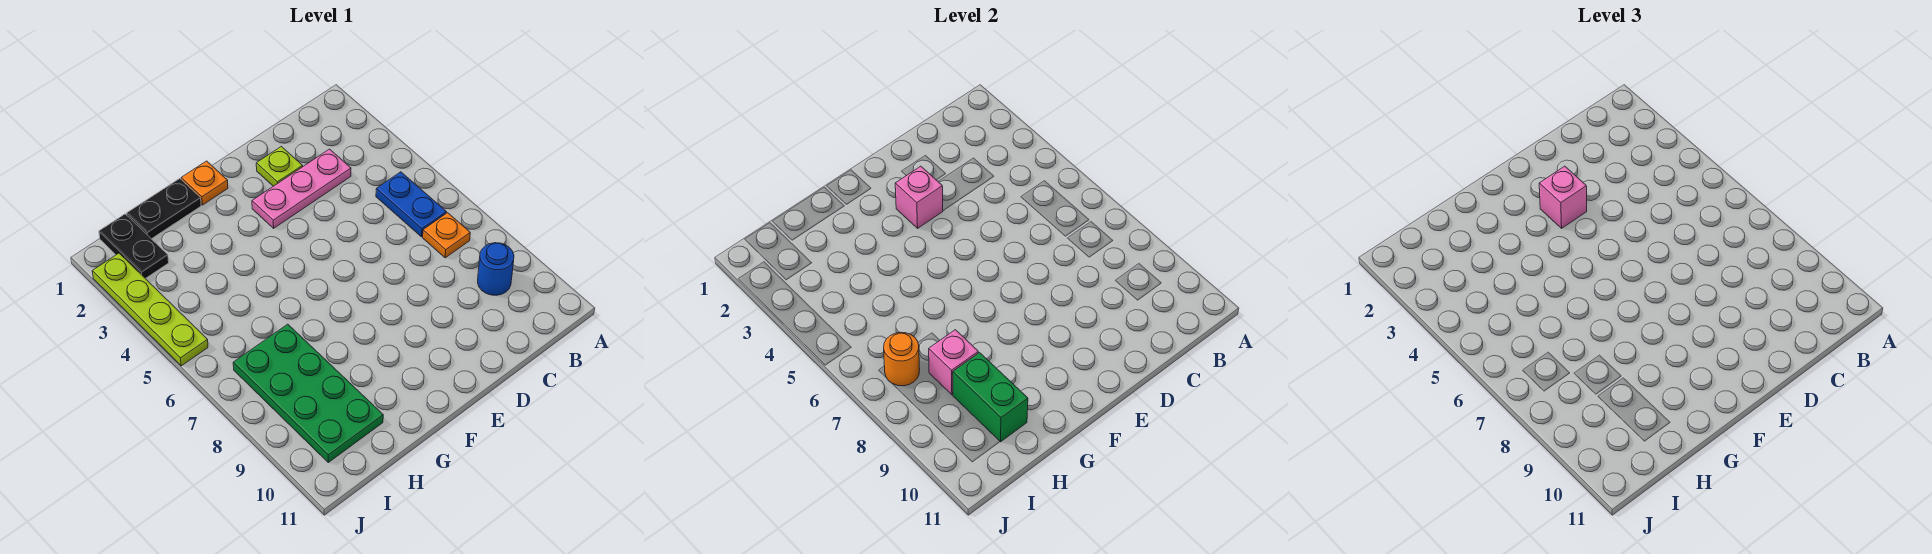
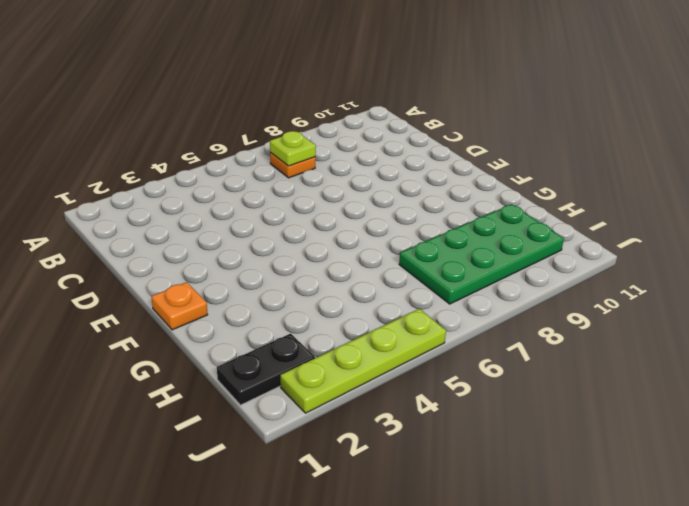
lime 1x1 plate [270,131,316,166] -> lime 1x1 plate moved to [256,146,303,186]
none -> blue 1x2 plate [376,172,446,237]
none -> blue 1x1 round brick [478,243,514,295]
none -> pink 1x3 plate [252,149,351,228]

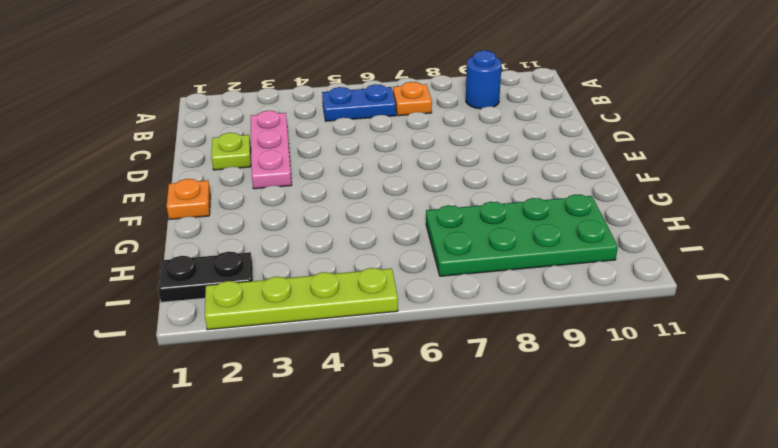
none -> black 1x2 plate [127,179,201,239]
none -> pink 1x1 brick [895,166,943,228]
none -> pink 1x1 brick [929,330,978,395]

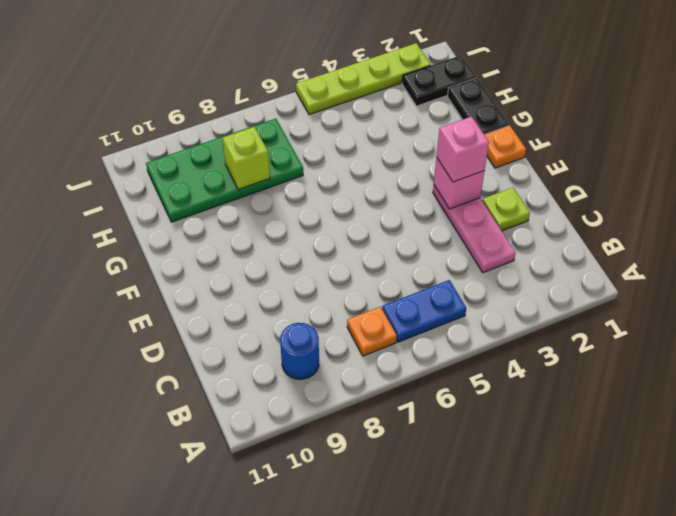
lime 1x1 brick [222,127,270,190] -> pink 1x1 brick [929,330,978,395]
none -> green 1x2 brick [953,353,1028,442]
none -> orange 1x1 round brick [884,332,920,386]

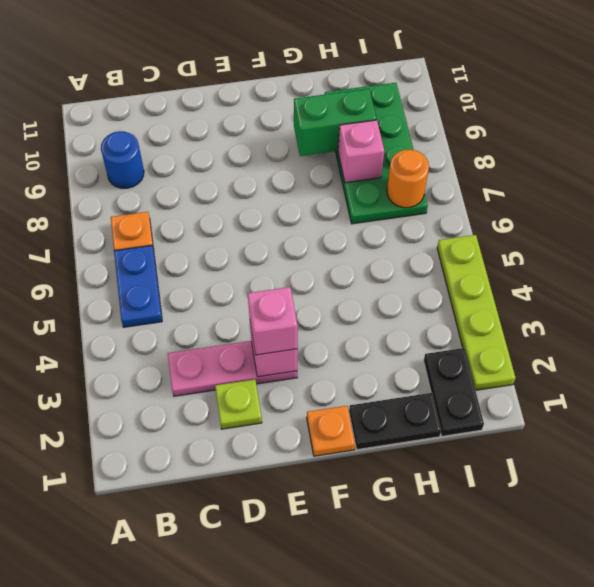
green 1x2 brick [294,89,377,156] -> green 1x2 brick turned to [953,353,1028,442]

